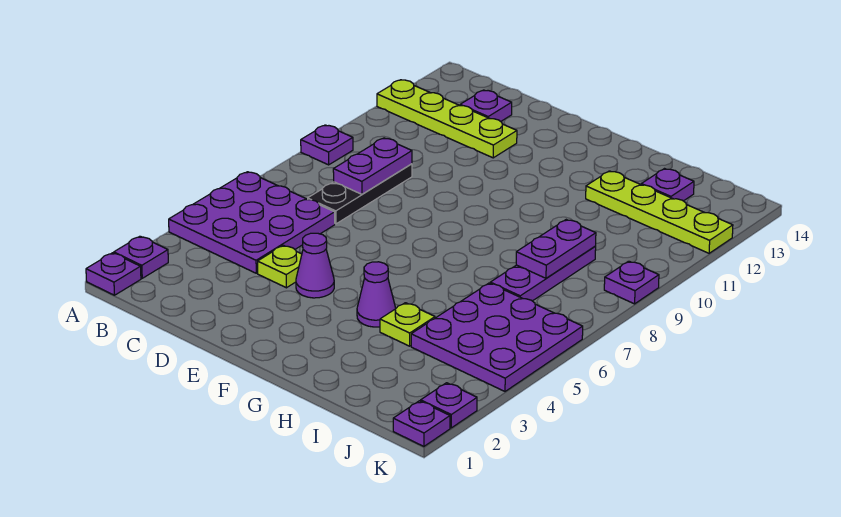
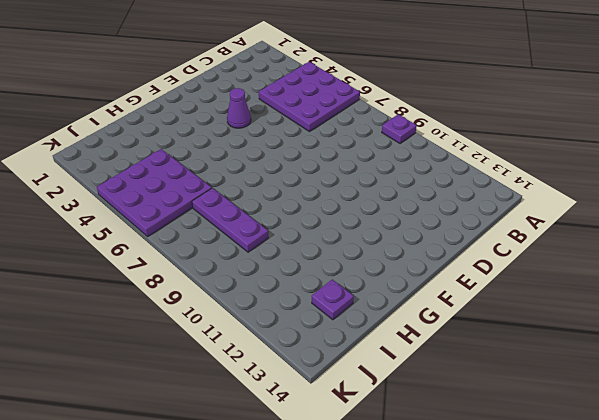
none -> purple 1x1 plate [86,253,141,295]
none -> purple 1x1 plate [114,236,168,278]
none -> lime 1x4 plate [377,80,517,158]

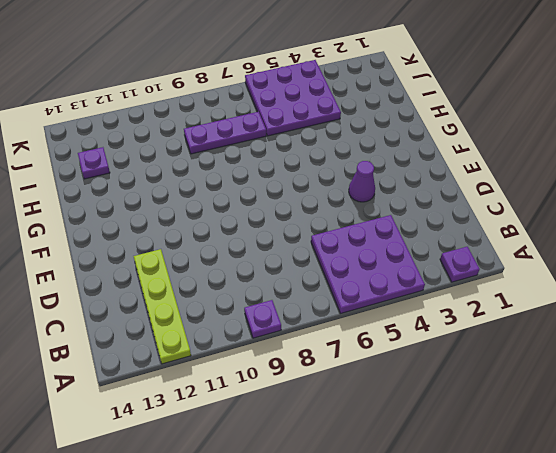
none -> purple 1x1 plate [86,253,141,295]
none -> black 1x3 plate [308,164,412,224]
none -> purple 1x1 plate [460,90,512,121]

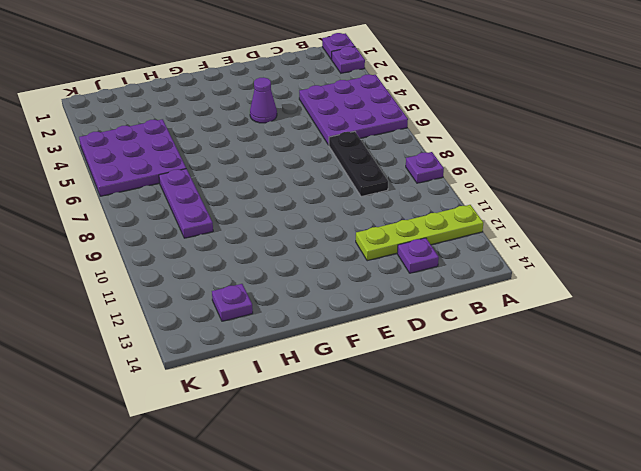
none -> lime 1x1 plate [258,245,302,288]
none -> purple 1x1 cone [357,262,396,327]
none -> lime 1x1 plate [380,303,435,346]

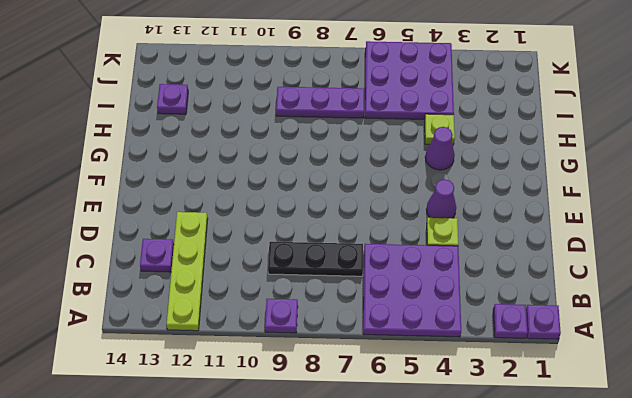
none -> lime 1x4 plate [586,171,733,253]
none -> purple 1x1 plate [393,401,450,446]
none -> purple 1x1 plate [421,383,477,428]

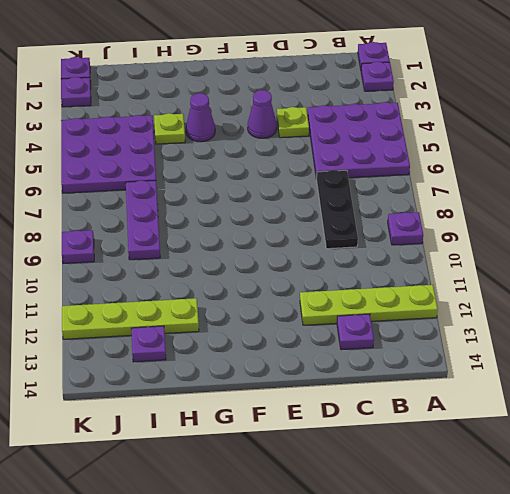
none -> purple 1x2 plate [333,138,412,194]
none -> purple 1x2 plate [516,220,596,278]

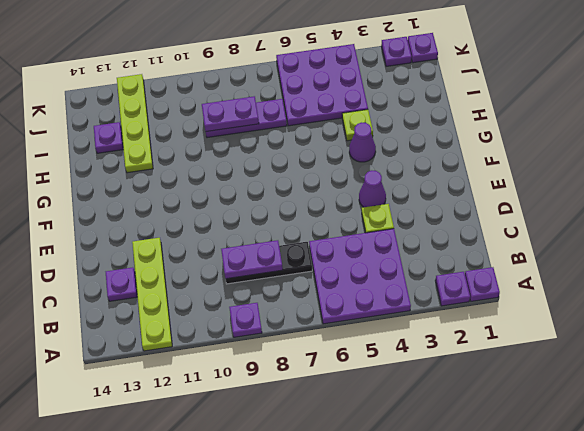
none -> purple 1x1 plate [604,261,659,304]

